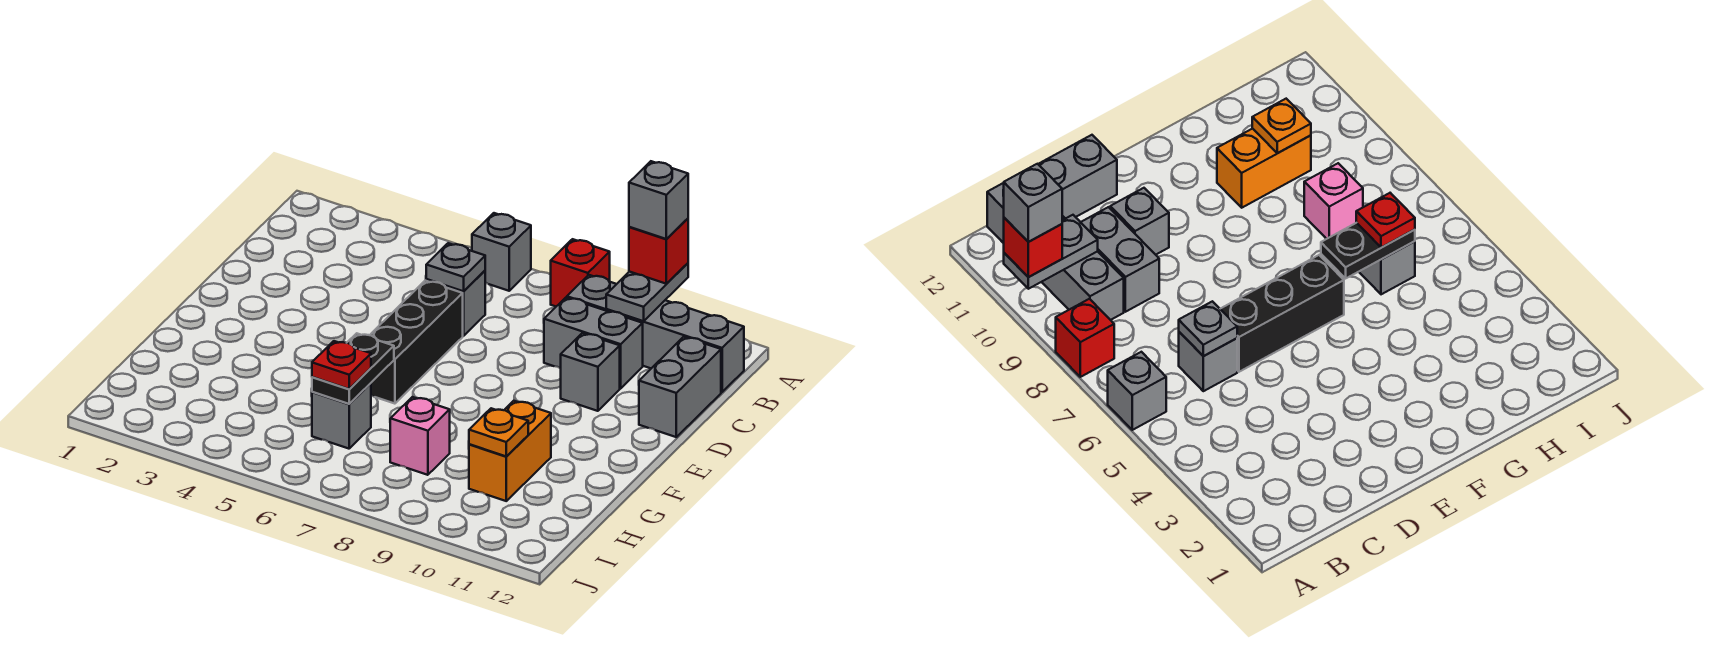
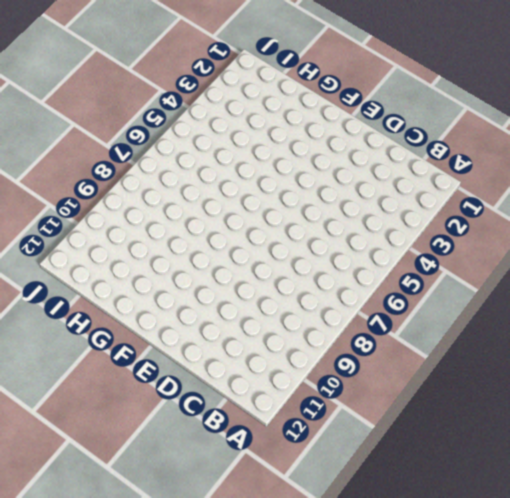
none -> grey 1x1 brick [472,213,531,291]
none -> red 1x1 brick [551,239,610,306]
none -> grey 1x4 brick [567,275,744,392]

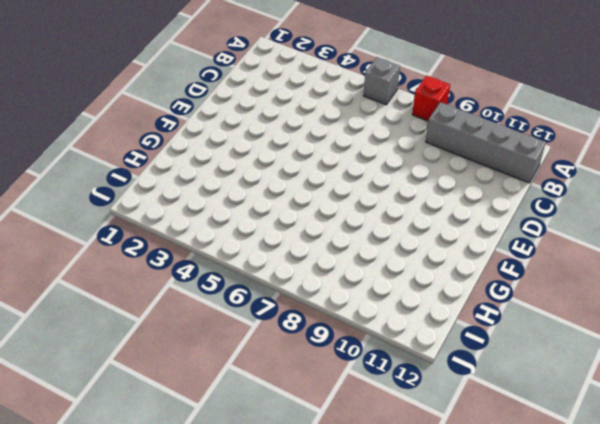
none -> grey 1x1 brick [426,271,485,336]
none -> grey 1x2 brick [544,298,643,388]
none -> grey 1x2 brick [639,337,721,437]

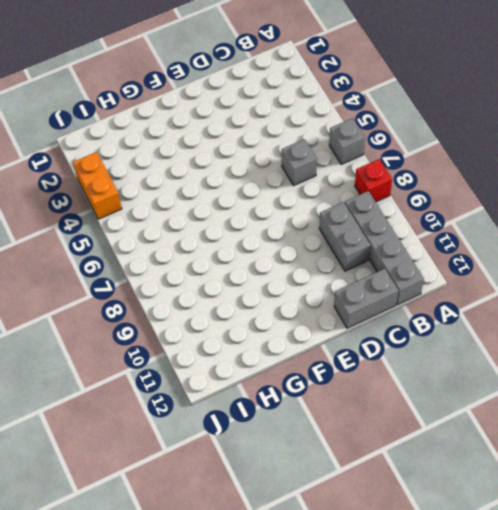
orange 1x2 brick [73,152,122,219] -> orange 1x2 brick turned to [469,401,551,501]
none -> black 1x3 brick [370,280,463,404]
none -> grey 1x1 brick [561,333,620,411]
none -> grey 1x1 brick [312,383,371,449]

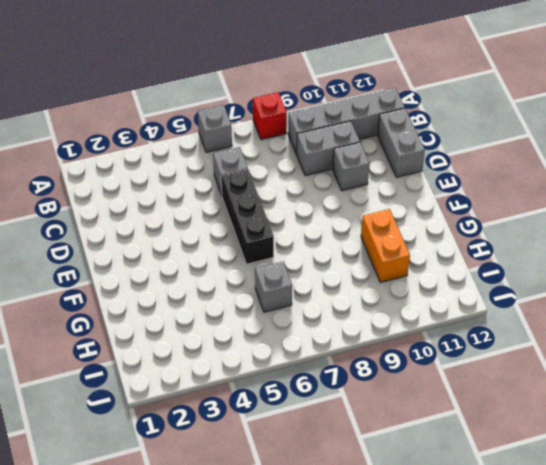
none -> pink 1x1 brick [390,397,450,475]
none -> grey 1x2 plate [606,263,688,321]
none -> grey 1x1 plate [426,243,485,291]

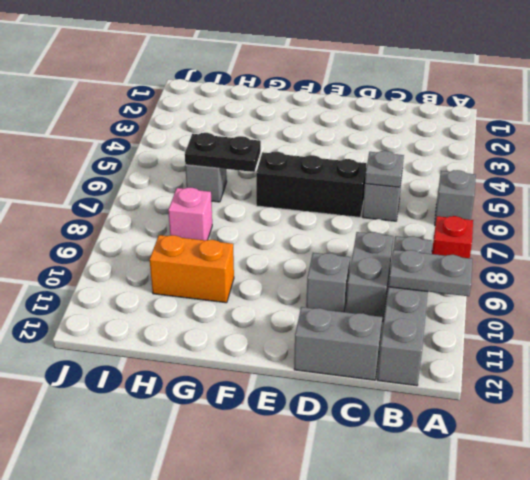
none -> orange 1x1 plate [469,408,528,457]
none -> red 1x1 brick [629,219,688,284]
none -> red 1x1 plate [312,341,371,389]

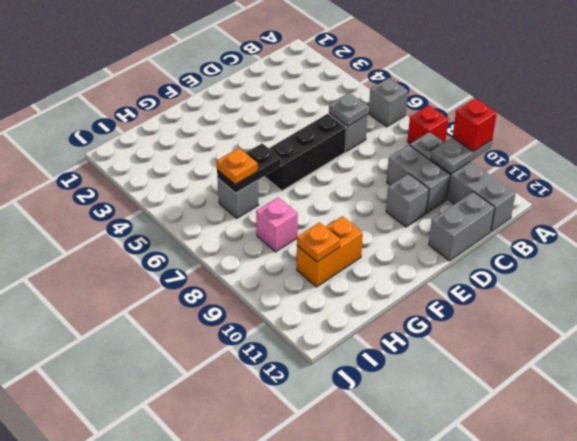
orange 1x1 plate [216,148,258,184] -> red 1x1 plate [312,341,371,389]
none -> grey 1x1 brick [629,161,688,239]

